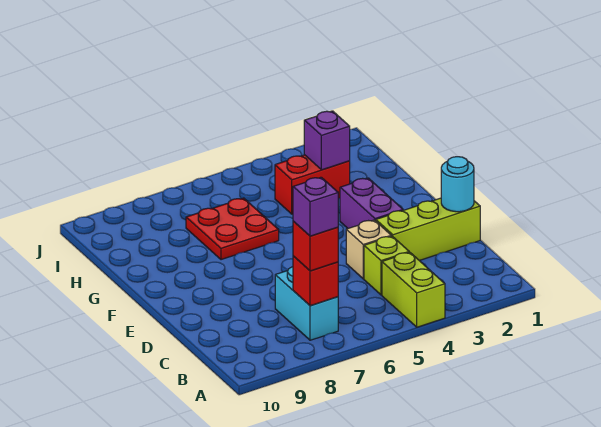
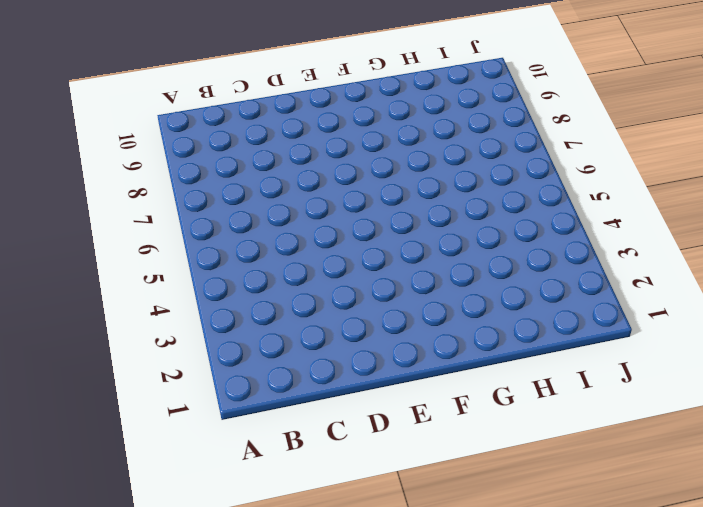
none -> lime 1x2 brick [382,252,445,327]
none -> cyan 1x2 brick [275,267,338,340]
none -> lime 1x1 brick [364,236,409,295]

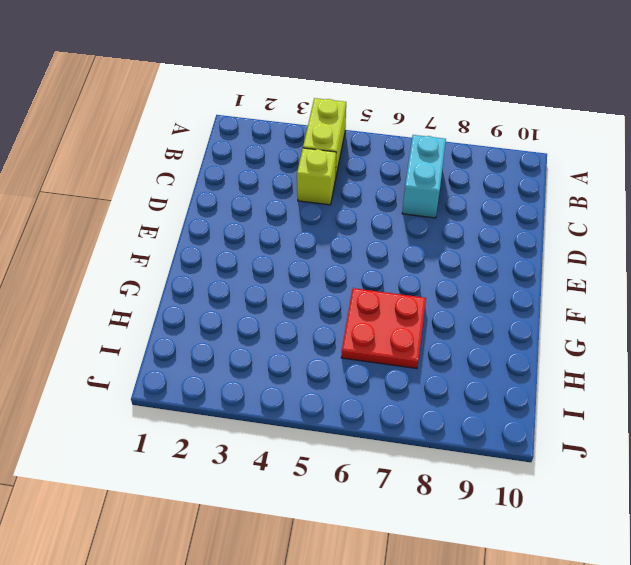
none -> lime 1x3 brick [376,198,480,260]
none -> tan 1x1 brick [346,220,391,279]
none -> purple 1x2 brick [340,178,403,228]

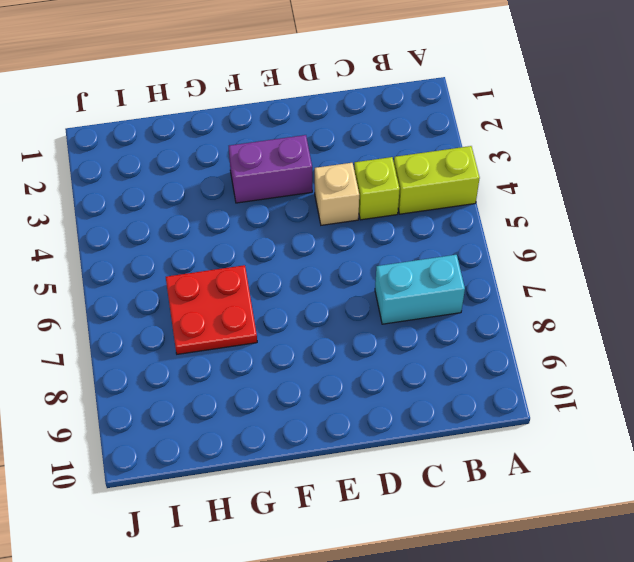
none -> lime 1x3 brick [376,198,480,260]
none -> red 1x2 brick [275,155,350,214]
none -> red 1x1 brick [293,256,338,306]

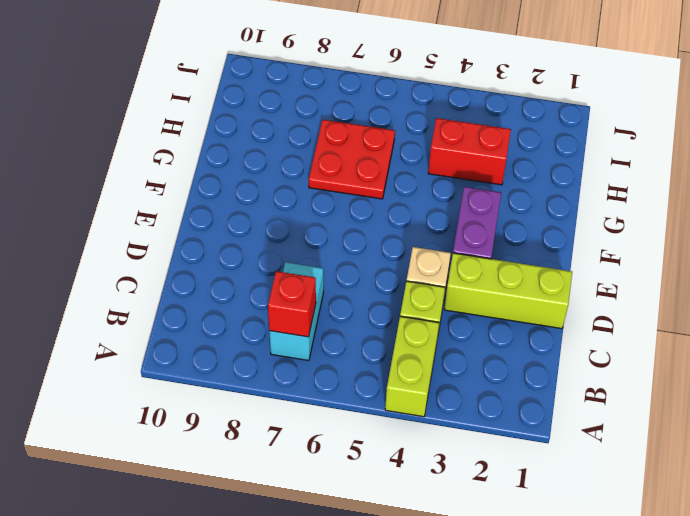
none -> cyan 1x1 round brick [441,157,474,212]
none -> purple 1x1 brick [304,111,350,170]
none -> red 1x1 brick [293,221,338,271]

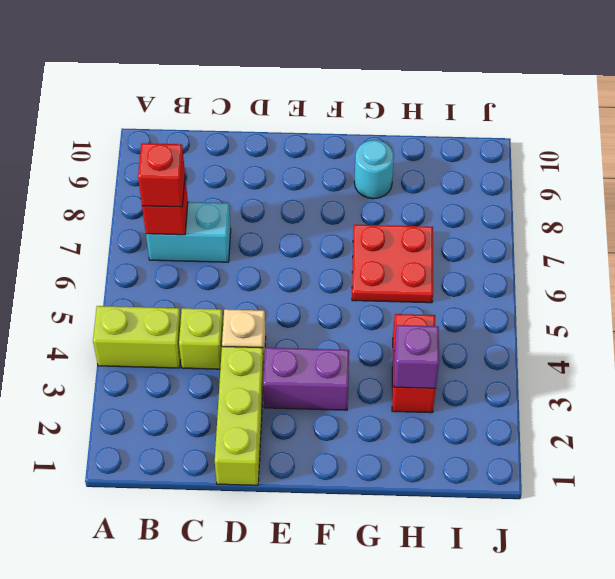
cyan 1x1 round brick [354,140,394,199] -> cyan 1x1 round brick moved to [441,157,474,212]
none -> purple 1x1 brick [293,177,338,236]

